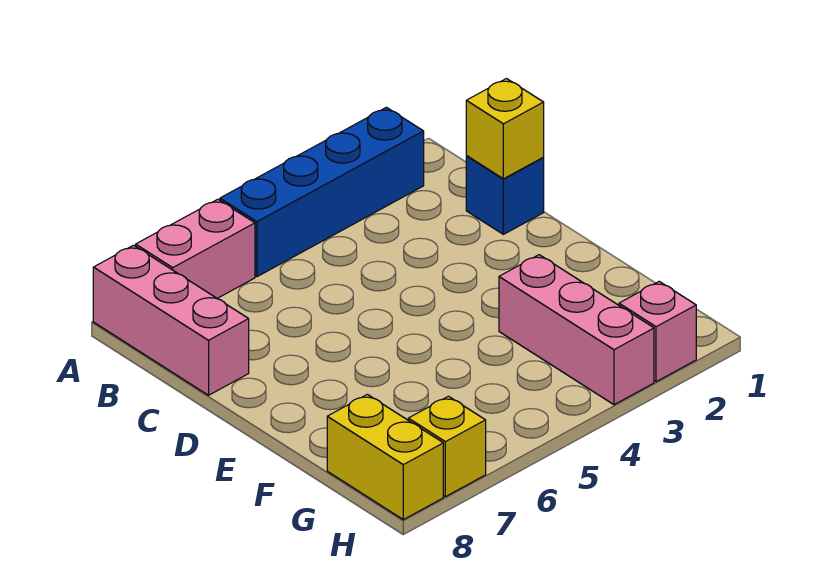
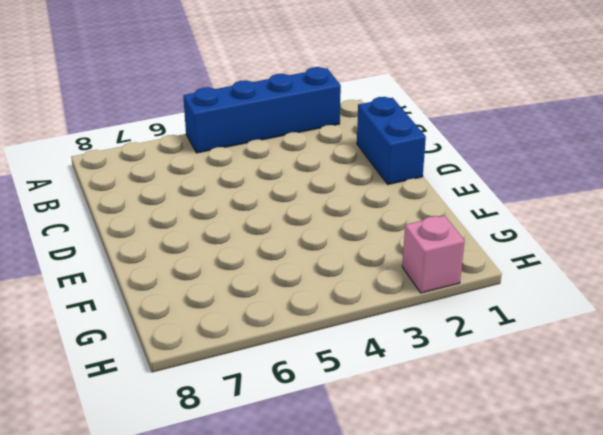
blue 1x2 brick [357,97,426,184] -> blue 1x1 brick [466,156,544,234]
none -> pink 1x2 brick [136,199,255,299]
none -> pink 1x3 brick [93,245,249,395]

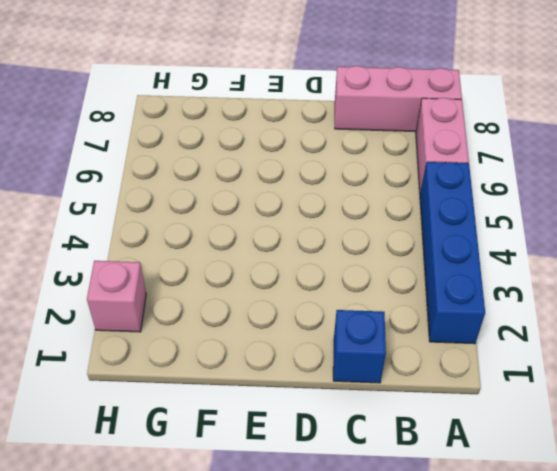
none -> pink 1x3 brick [499,255,654,405]
none -> yellow 1x2 brick [327,394,443,520]

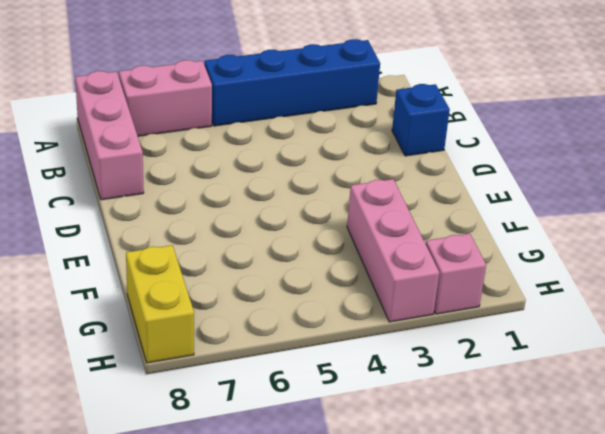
none -> yellow 1x1 brick [408,396,486,497]
none -> yellow 1x1 brick [466,79,544,179]

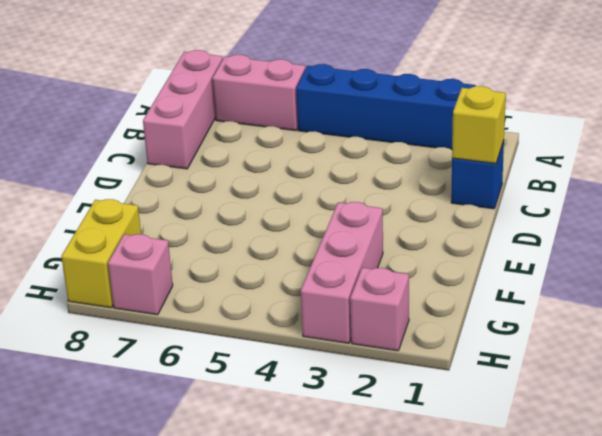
pink 1x1 brick [108,234,173,315] -> yellow 1x1 brick [408,396,486,497]

